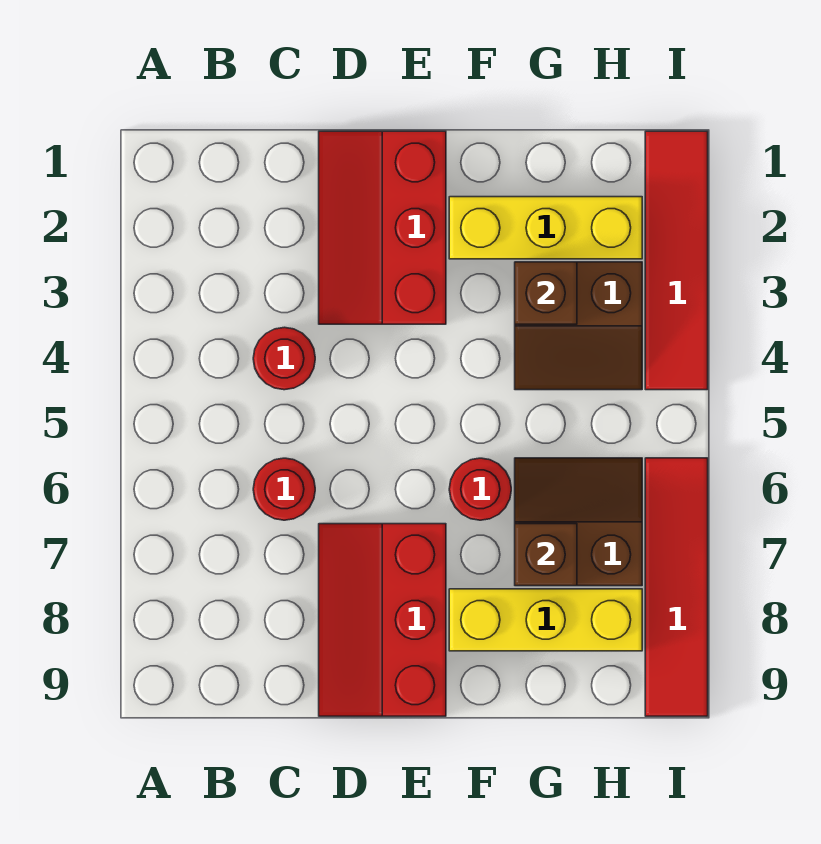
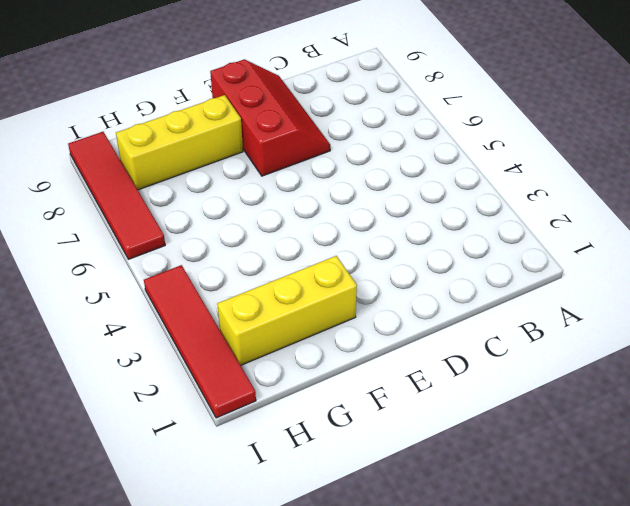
none -> red 1x1 round brick [253,327,315,390]
none -> red 1x1 round brick [253,458,315,520]
none -> red 2x3 slope [319,131,446,324]

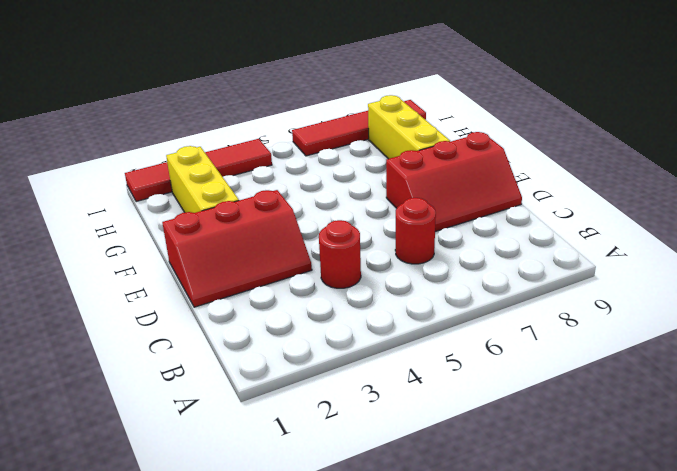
none -> red 1x1 round brick [449,458,511,520]
none -> brown 2x2 slope [515,262,642,390]
none -> brown 2x2 slope [515,458,642,586]

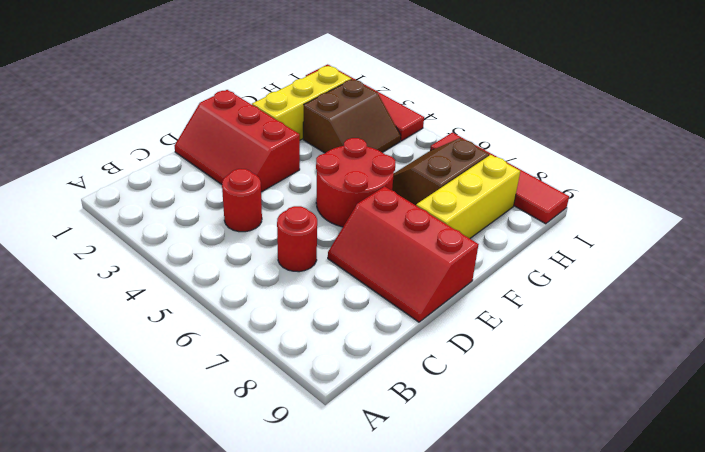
red 2x2 round brick [316,138,395,227] -> red 1x1 round brick [449,458,511,520]
none -> brown 1x1 brick [515,262,577,324]
none -> brown 1x1 brick [515,524,577,586]

